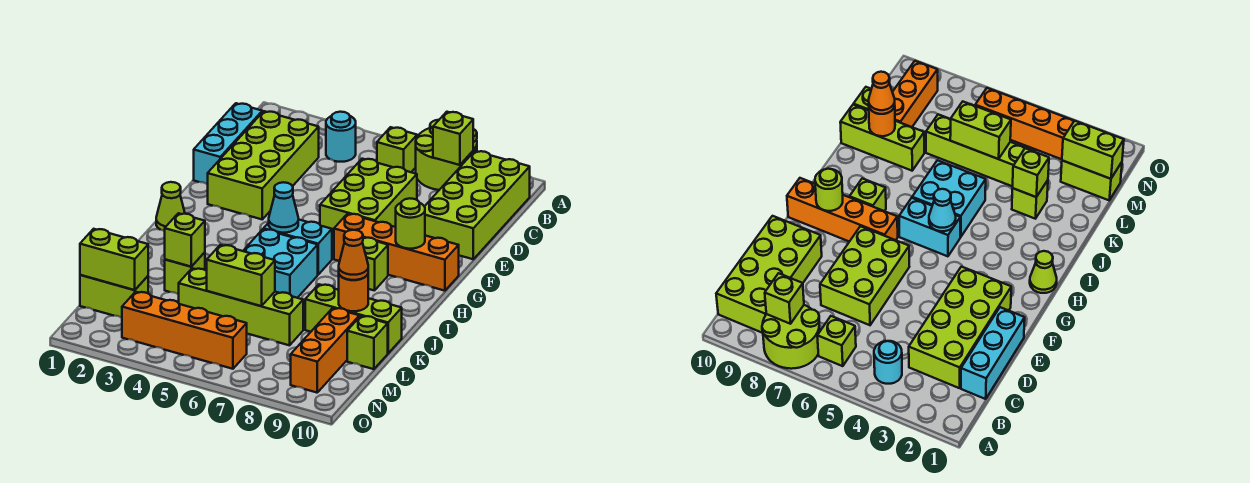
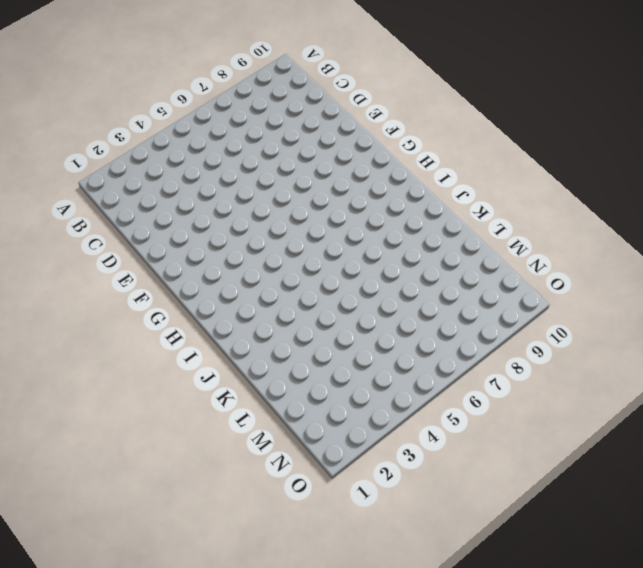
none -> lime 2x2 round brick [416,120,477,190]
none -> cyan 1x1 round brick [326,112,356,162]
none -> lime 1x1 brick [377,127,417,172]

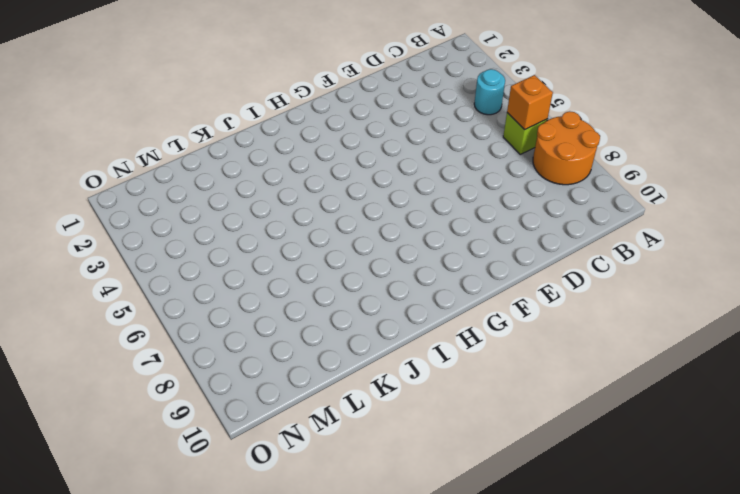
orange 2x2 round brick [533,111,600,185] -> lime 2x2 round brick [416,120,477,190]
orange 1x1 brick [507,75,553,130] -> none
none -> lime 2x4 brick [424,151,530,259]
none -> cyan 1x3 brick [194,103,262,184]
none -> lime 2x4 brick [208,111,319,219]

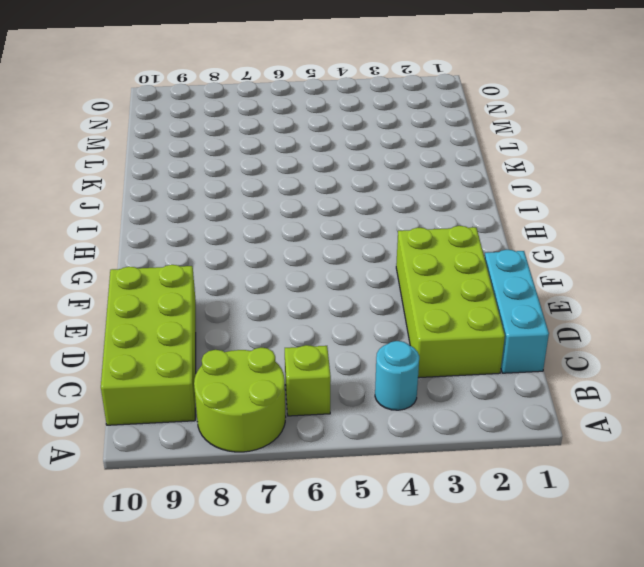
none -> lime 2x3 brick [320,159,417,240]
none -> orange 1x4 brick [334,214,459,291]
none -> lime 1x1 cone [156,182,185,231]

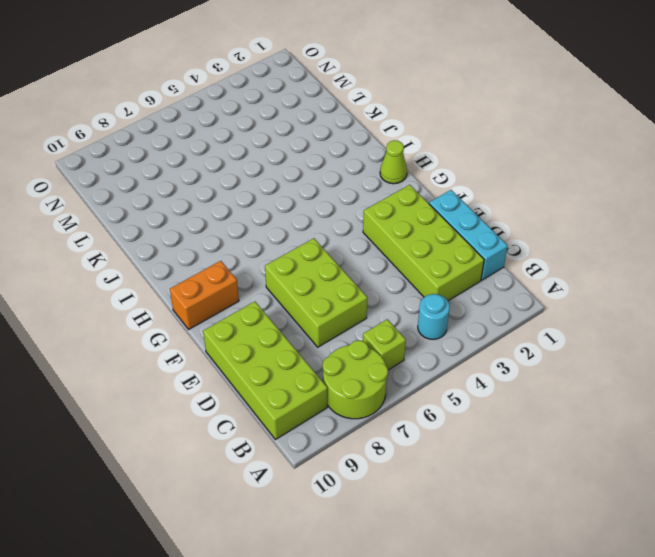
orange 1x2 brick [170,261,239,329] -> orange 1x4 brick [334,214,459,291]
none -> cyan 1x2 brick [263,219,332,274]
none -> lime 1x1 brick [362,238,388,291]
none -> cyan 2x2 brick [243,229,318,298]

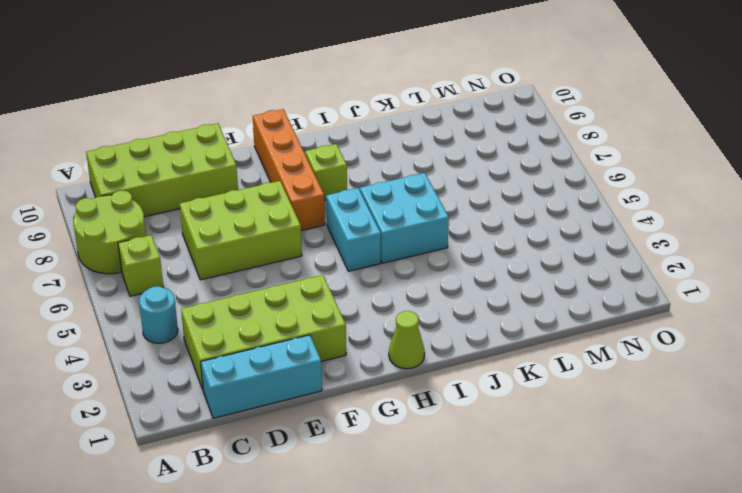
none -> lime 1x1 brick [165,252,205,294]
none -> lime 1x3 brick [305,284,402,353]
none -> lime 1x4 brick [178,268,303,345]

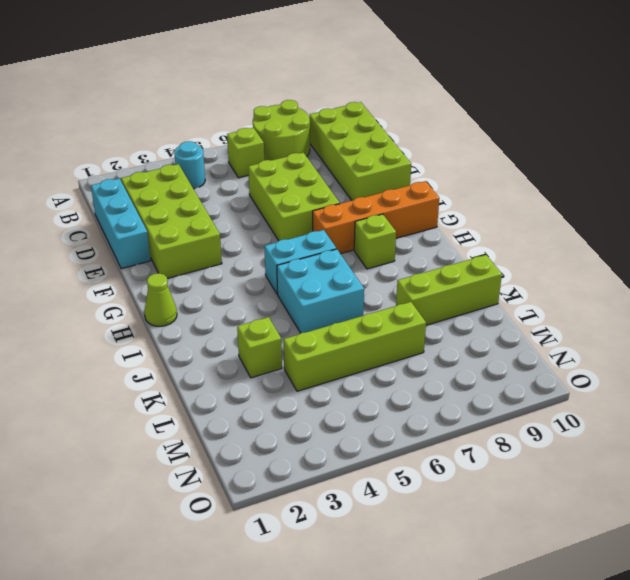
none -> orange 1x3 brick [291,308,359,393]
none -> lime 1x1 brick [347,316,388,369]
none -> lime 1x2 brick [80,275,148,318]

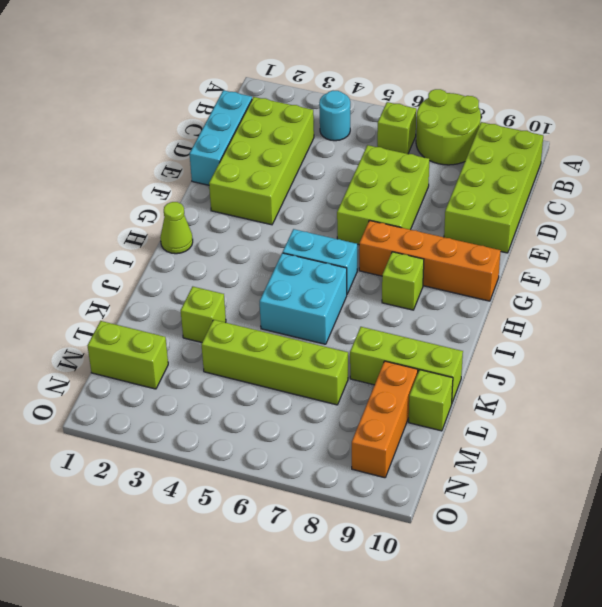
none -> orange 1x4 brick [122,292,247,369]
none -> lime 1x1 brick [433,112,473,165]
none -> lime 1x1 round brick [396,198,425,249]

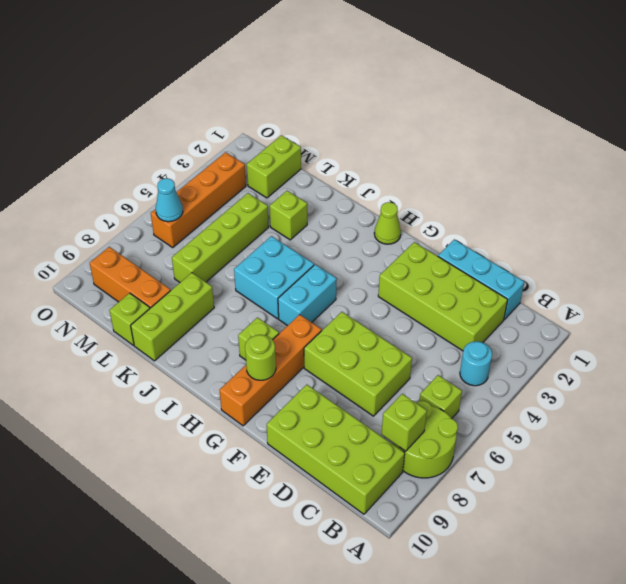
cyan 1x1 cone [156,178,183,222] -> cyan 1x1 cone moved to [269,182,298,233]
none -> lime 1x1 brick [165,213,205,267]
none -> orange 1x1 round brick [339,274,368,311]
none -> lime 1x2 brick [207,245,275,306]

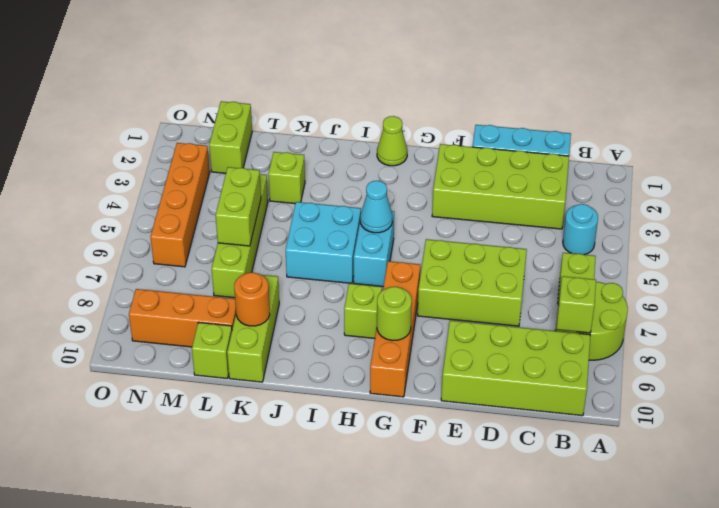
none -> lime 1x1 brick [165,213,205,267]
none -> lime 1x2 brick [80,229,148,290]
none -> orange 1x1 cone [339,230,368,280]

